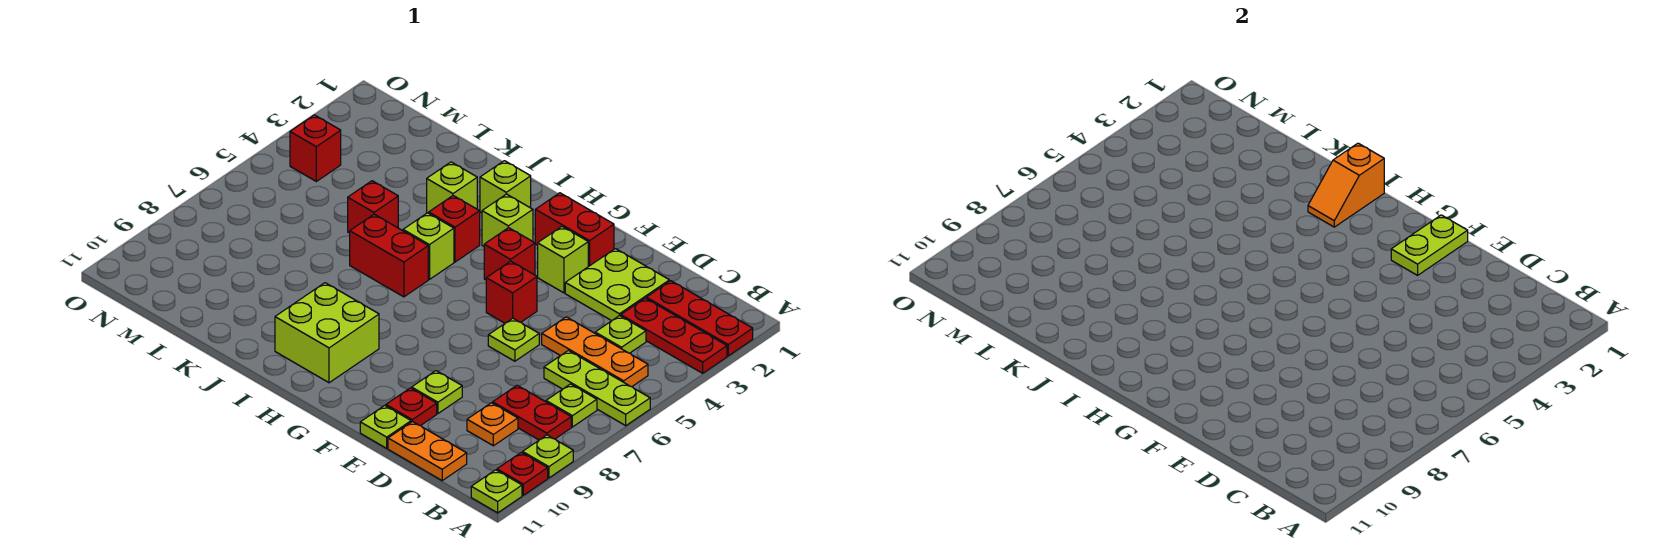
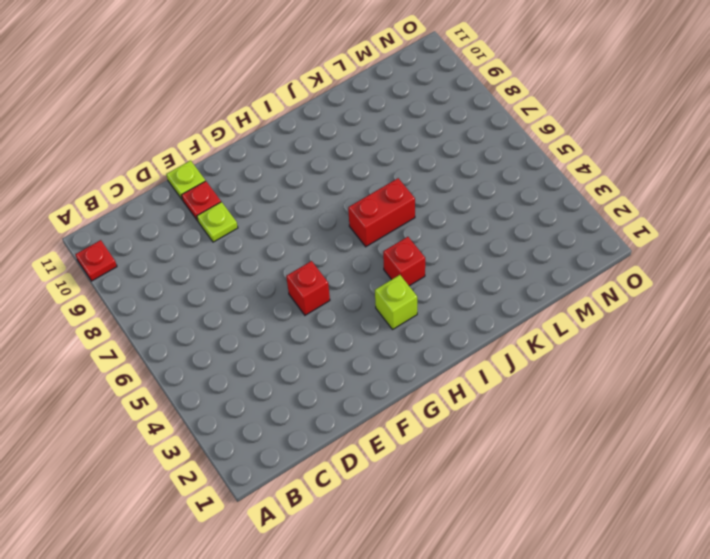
none -> red 1x3 plate [646,281,753,356]
none -> red 1x3 plate [621,298,727,373]
none -> lime 1x3 plate [544,350,650,426]
none -> lime 1x1 plate [523,435,573,478]

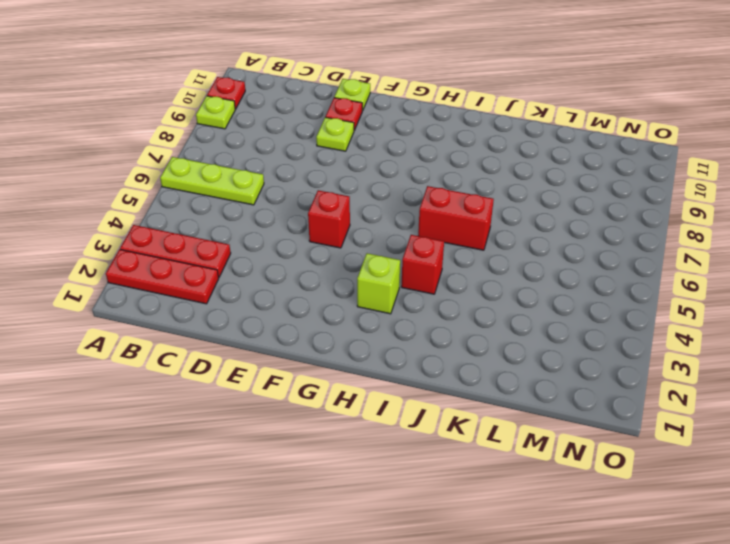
none -> lime 1x1 plate [471,470,522,513]
none -> orange 1x3 plate [542,317,648,387]
none -> lime 1x1 plate [546,384,597,427]
none -> red 1x2 plate [493,385,571,440]

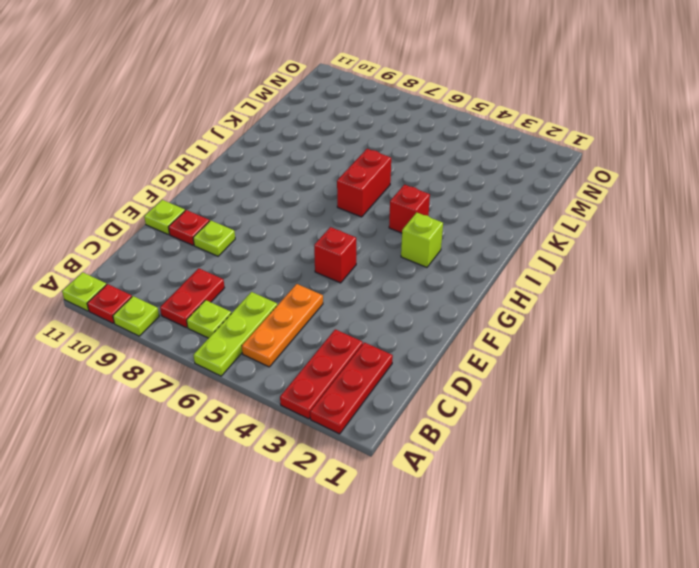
none -> lime 1x1 plate [595,316,646,353]
none -> orange 1x1 plate [467,403,518,446]
none -> orange 1x2 plate [388,421,467,480]
none -> lime 2x2 plate [565,249,669,321]

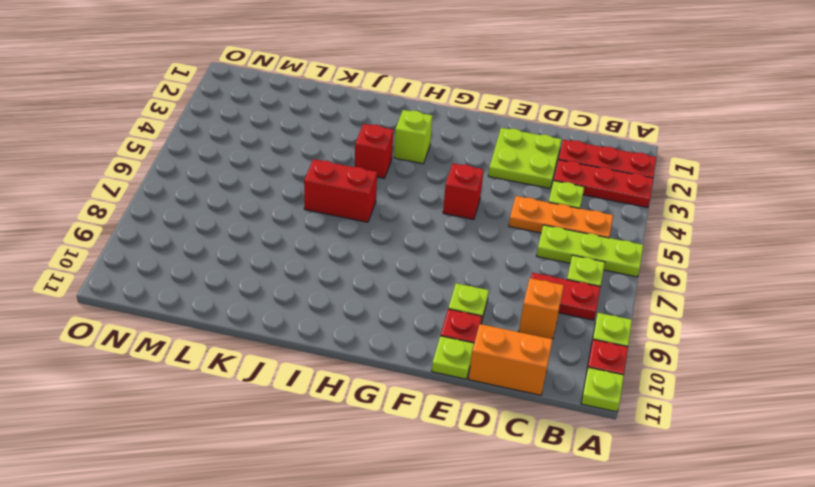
orange 1x1 brick [519,278,564,339] -> orange 1x1 plate [467,403,518,446]
orange 1x2 brick [469,324,553,395] -> orange 1x2 plate [388,421,467,480]
none -> lime 1x1 plate [488,318,539,361]
none -> red 1x2 brick [535,193,614,267]
none -> lime 1x1 brick [538,227,588,293]
none -> red 1x1 brick [484,228,535,280]

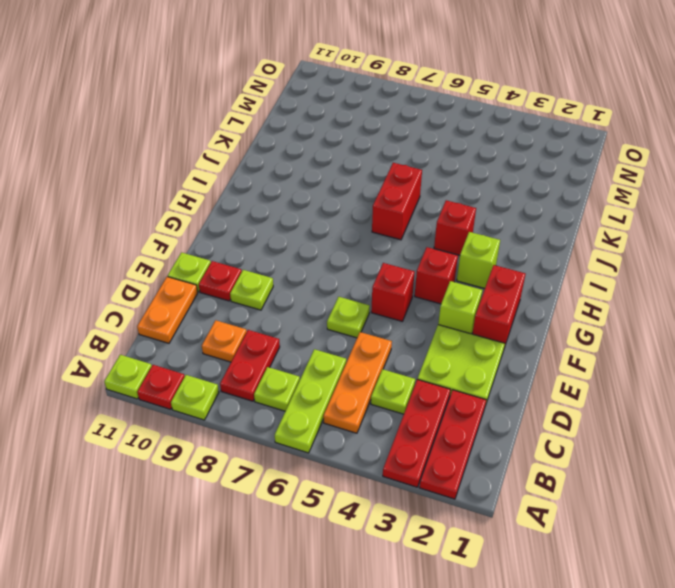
none -> lime 2x2 brick [275,283,379,383]
none -> lime 1x1 brick [480,161,531,213]
none -> lime 1x1 brick [403,213,454,279]
none -> lime 1x1 brick [427,162,477,213]

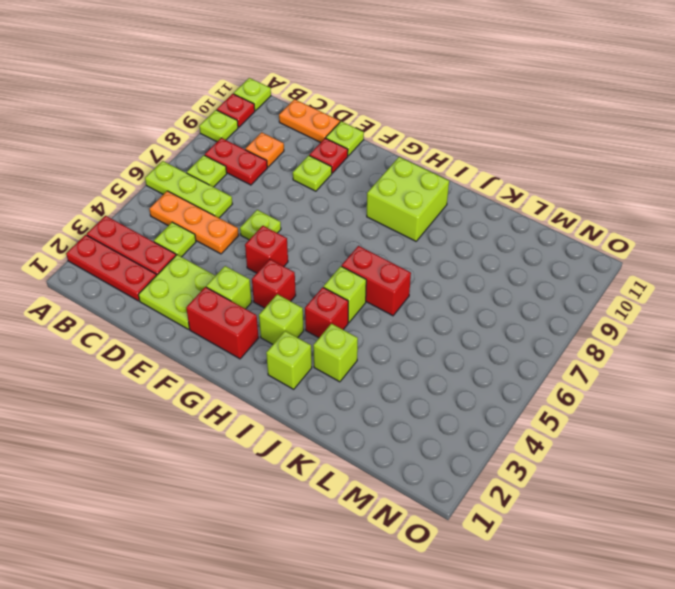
none -> red 1x1 brick [348,181,398,233]
none -> red 1x1 brick [290,115,341,181]
none -> lime 1x2 plate [1391,215,1468,275]
none -> orange 1x2 slope [1308,143,1384,227]

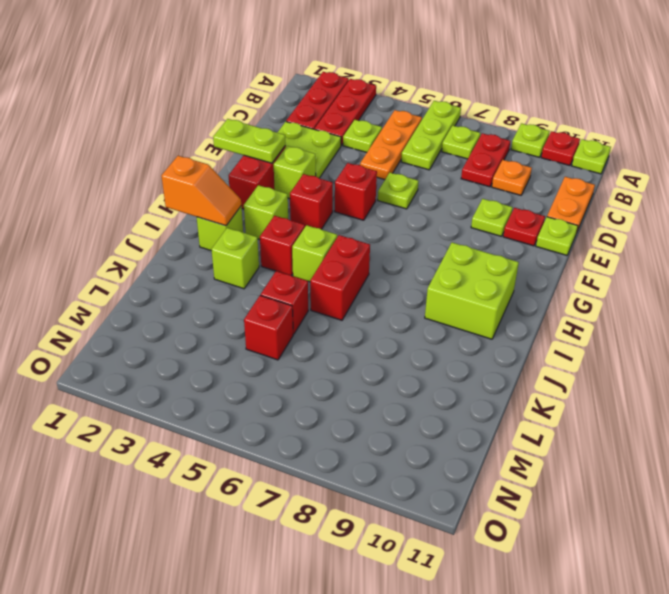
red 1x1 brick [244,295,293,360] -> red 1x1 brick moved to [290,115,341,181]

